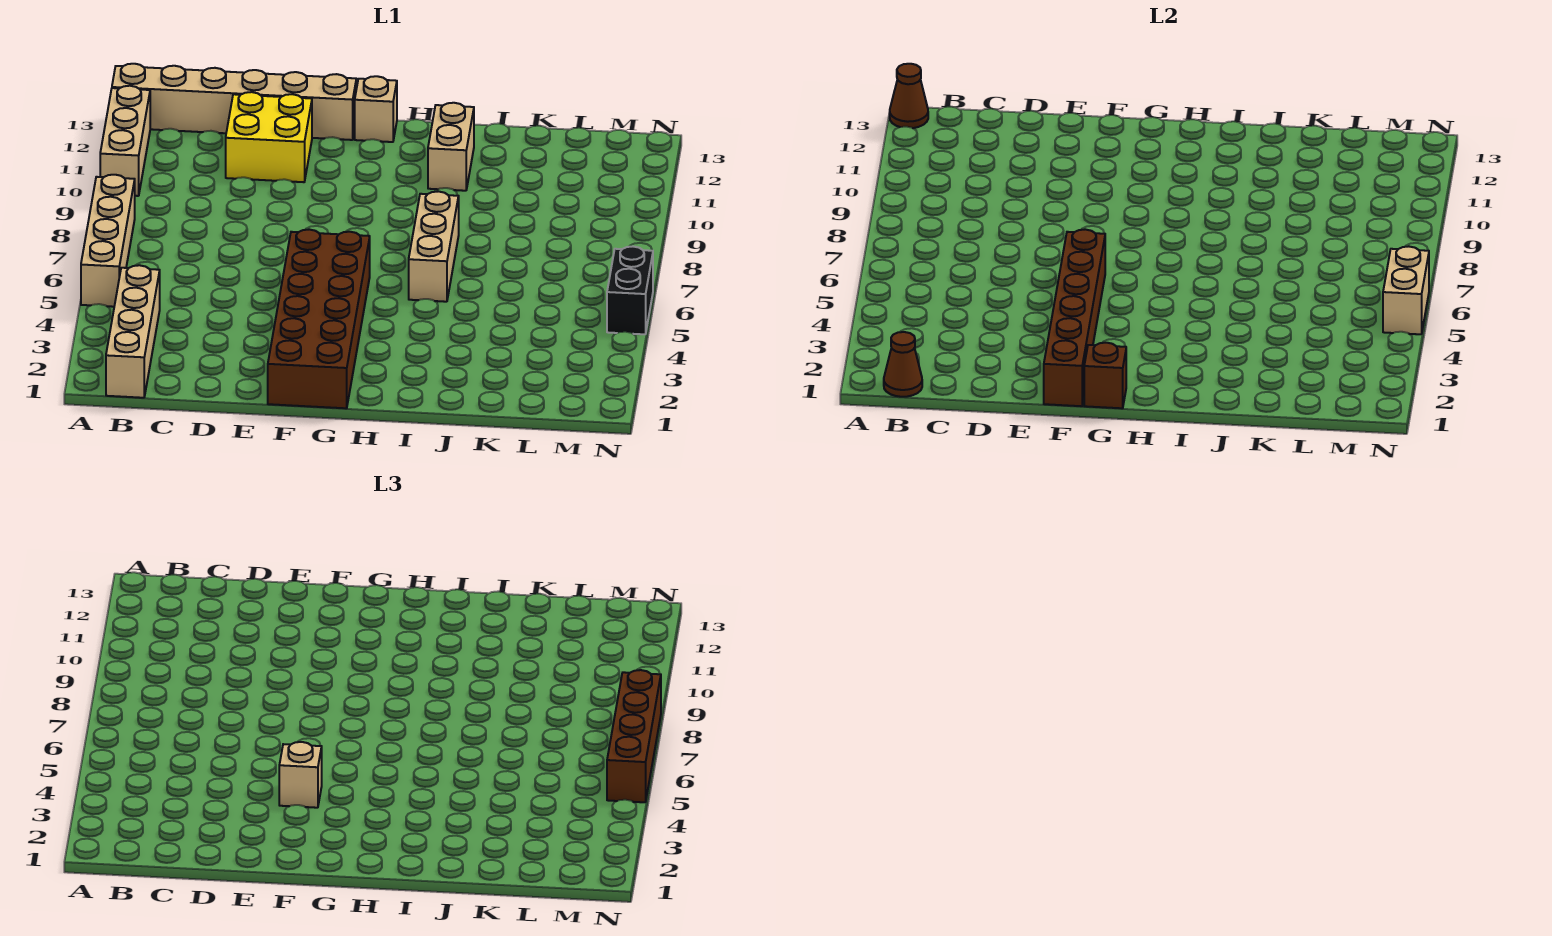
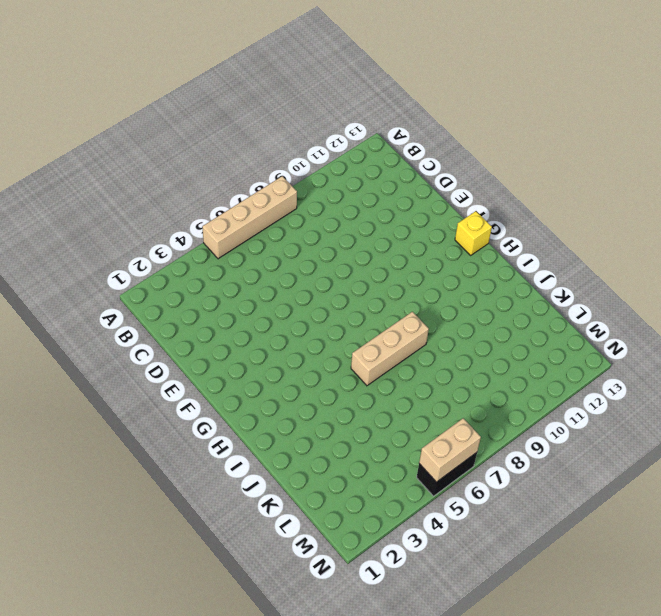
yellow 1x1 brick [455,211,492,255] -> tan 1x1 brick [355,76,397,142]
none -> tan 1x3 brick [100,86,150,196]
none -> tan 1x6 brick [112,64,356,140]
none -> tan 1x4 brick [106,265,160,398]

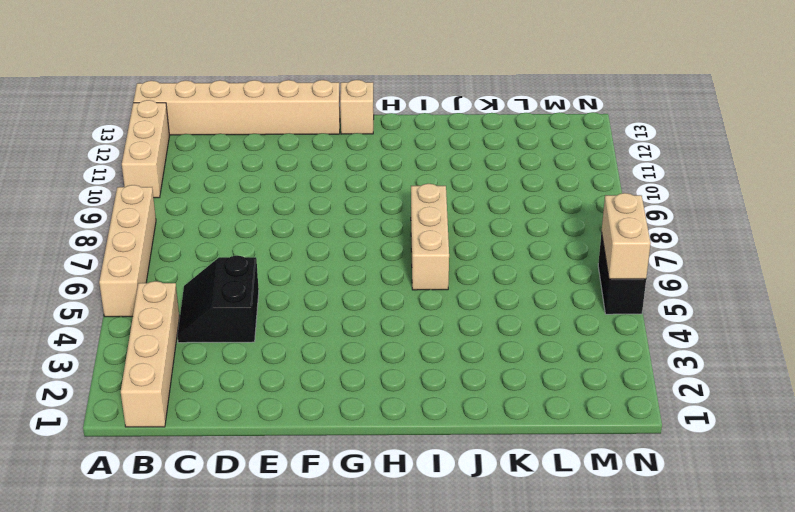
black 2x2 slope [177,255,259,343] -> none
none -> yellow 2x2 brick [226,92,312,182]
none -> brown 2x6 brick [268,229,370,408]
none -> tan 1x2 brick [428,103,474,191]

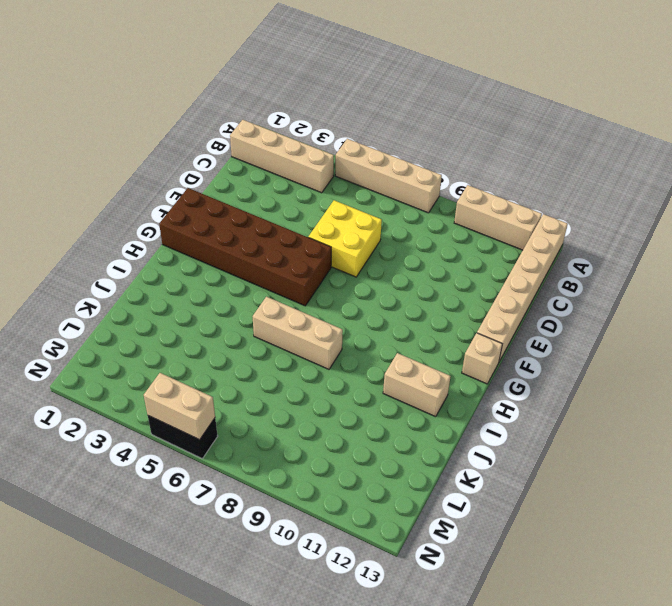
yellow 2x2 brick [308,200,382,277] -> yellow 2x2 brick moved to [226,92,312,182]
none -> brown 1x1 cone [890,64,928,128]
none -> brown 1x1 cone [884,332,922,397]
none -> brown 1x6 brick [1044,229,1105,406]

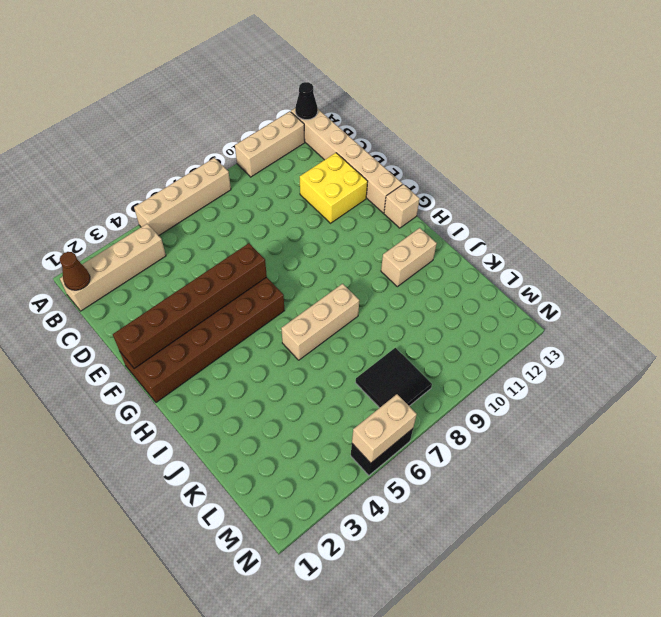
black 1x1 cone [295,82,318,120] -> brown 1x1 cone [890,64,928,128]
black 2x2 tile [356,348,432,408] -> none
none -> brown 1x1 brick [1084,343,1126,408]
none -> tan 1x1 brick [279,742,322,808]
none -> brown 1x4 brick [607,670,661,802]

